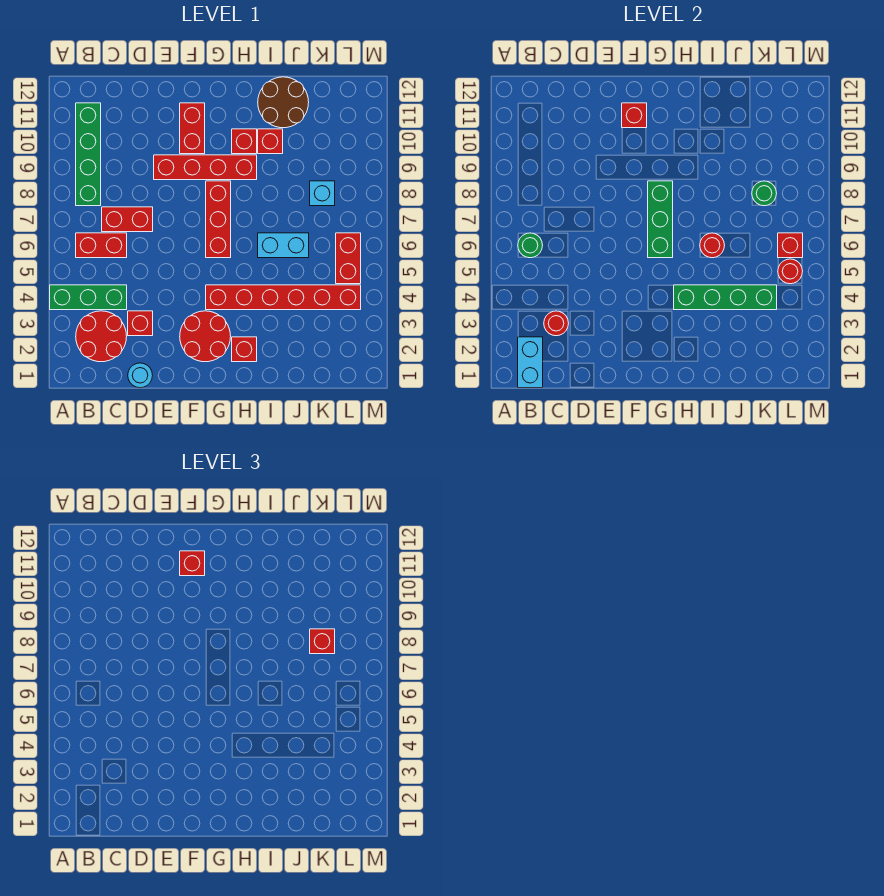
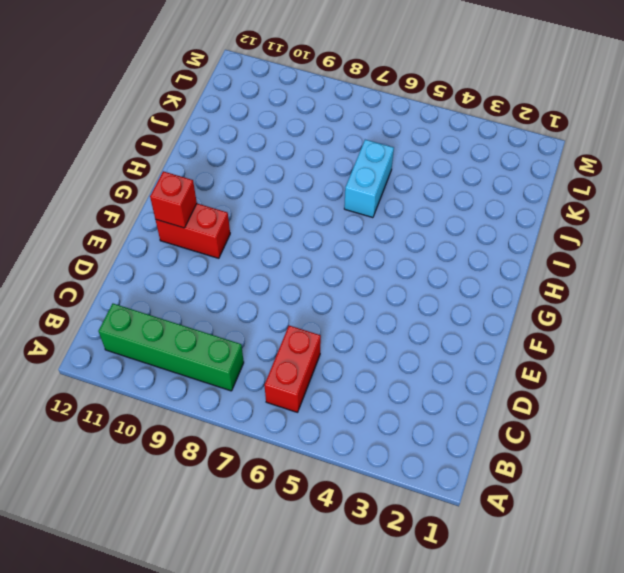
none -> green 1x3 brick [50,285,127,310]
none -> red 2x2 round brick [76,311,127,362]
none -> red 1x2 brick [102,207,153,232]
none -> cyan 1x1 round brick [128,363,153,388]

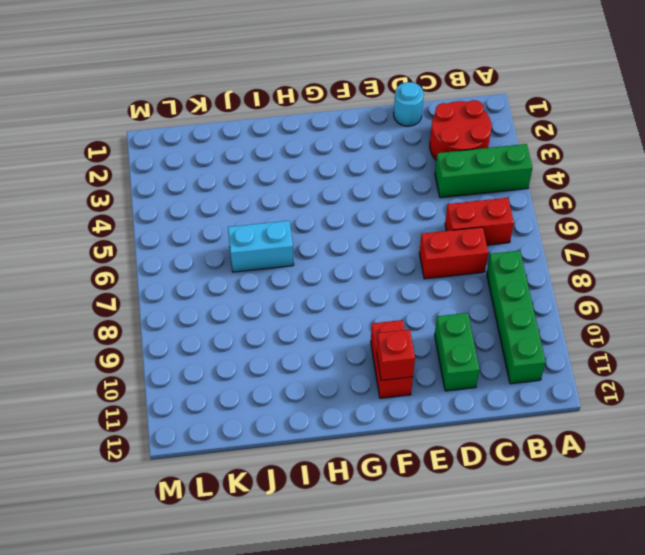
green 1x2 brick [435,313,479,391] -> none
none -> red 1x1 brick [128,311,153,336]
none -> red 1x4 brick [154,155,257,180]
none -> red 2x2 round brick [180,311,231,362]
none -> red 1x6 brick [206,285,361,310]

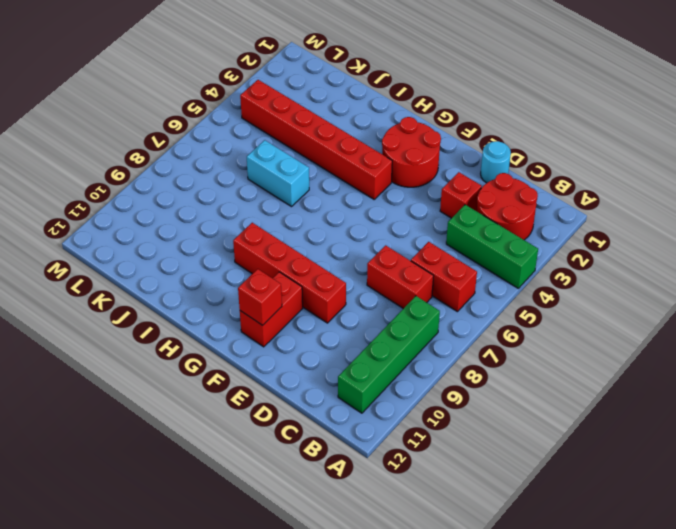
none -> red 1x3 brick [206,181,231,258]
none -> red 1x1 brick [232,337,257,362]
none -> red 1x1 brick [232,129,257,154]
none -> red 1x1 brick [258,129,283,154]

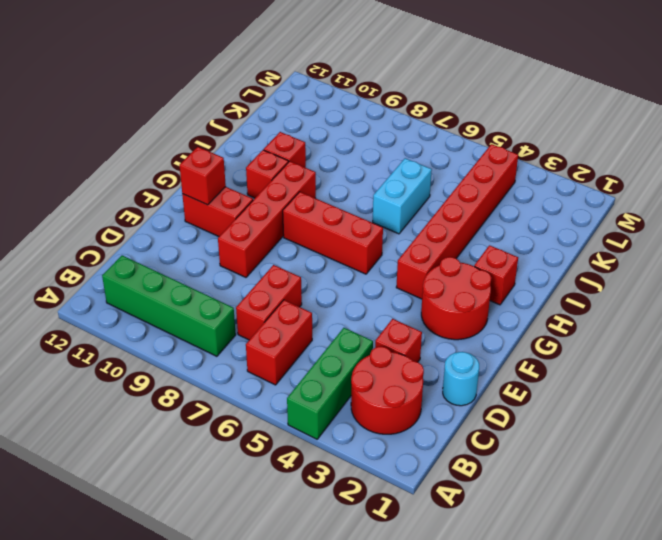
none -> brown 2x2 round brick [258,77,309,128]
none -> cyan 1x1 brick [310,181,335,206]
none -> red 1x2 brick [336,233,361,284]
none -> cyan 1x2 brick [518,337,543,388]

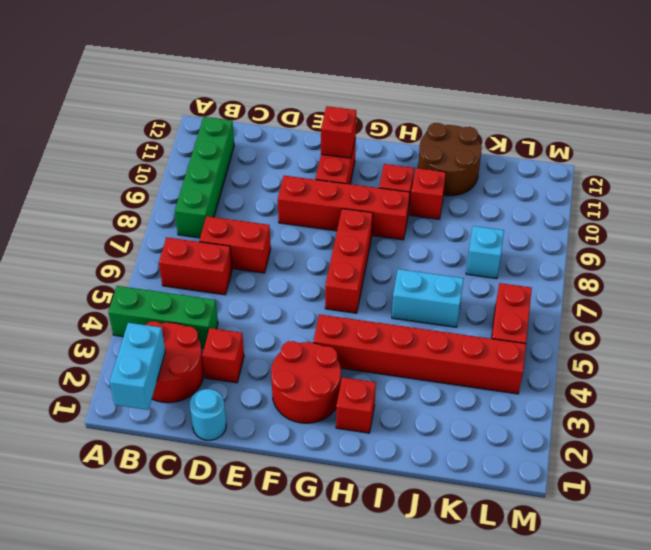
none -> green 1x1 round brick [518,233,543,258]
none -> red 1x1 round brick [544,311,569,336]
none -> green 1x3 brick [648,181,673,258]
none -> green 1x4 brick [674,285,777,310]

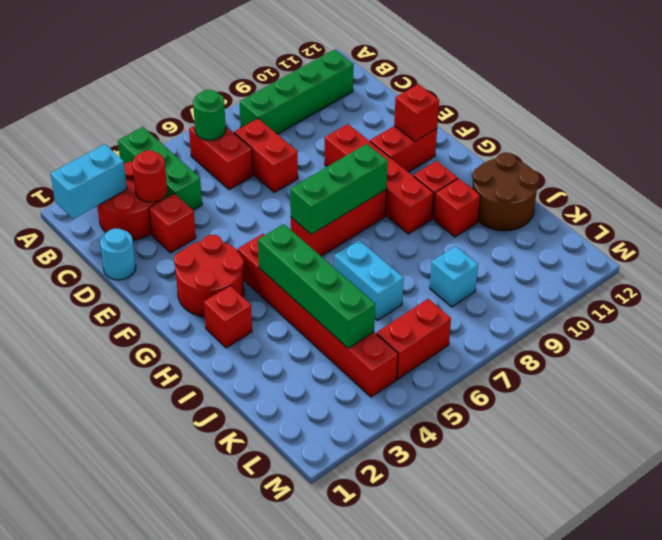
none -> red 1x1 round brick [700,233,725,258]
none -> green 1x1 round brick [752,181,777,206]
none -> red 1x1 round brick [778,259,803,284]
none -> red 1x1 brick [778,233,803,258]

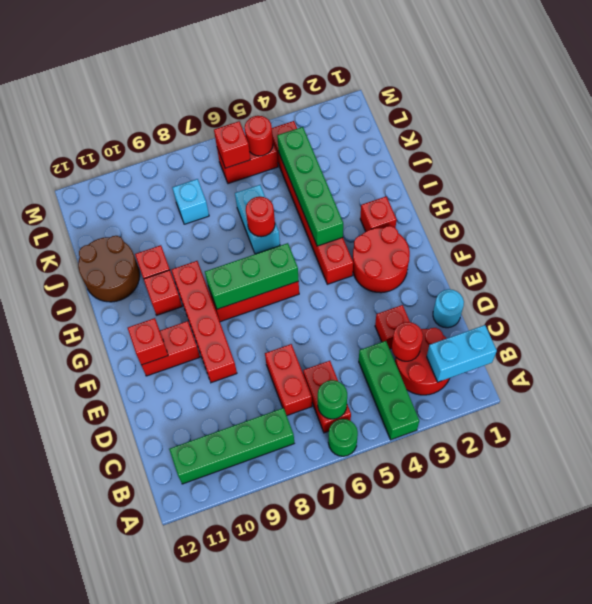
green 1x1 round brick [328,419,358,456] -> green 1x1 round brick moved to [752,181,777,206]
none -> red 1x1 brick [180,551,205,576]
none -> red 1x1 brick [310,629,335,654]

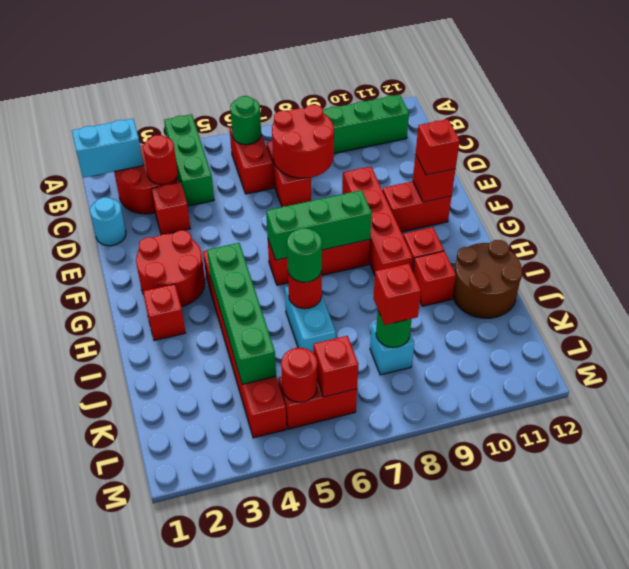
red 2x2 round brick [272,105,334,178] -> none
green 1x1 round brick [287,228,322,282] -> none

